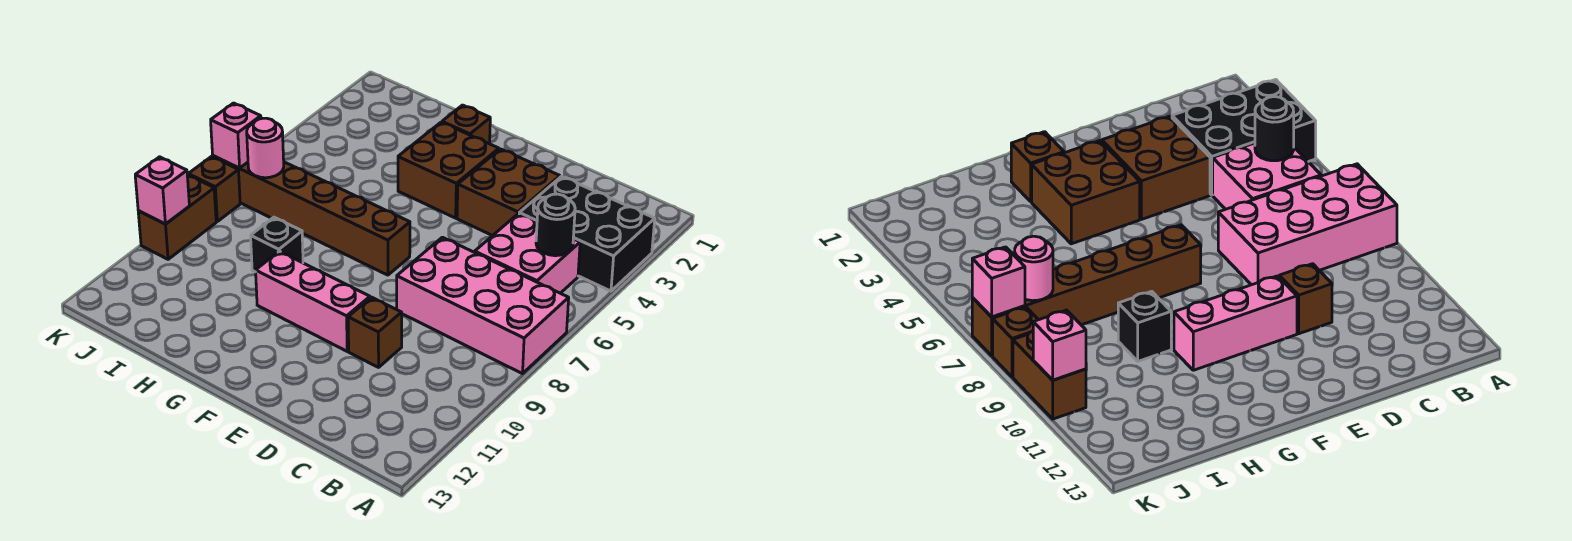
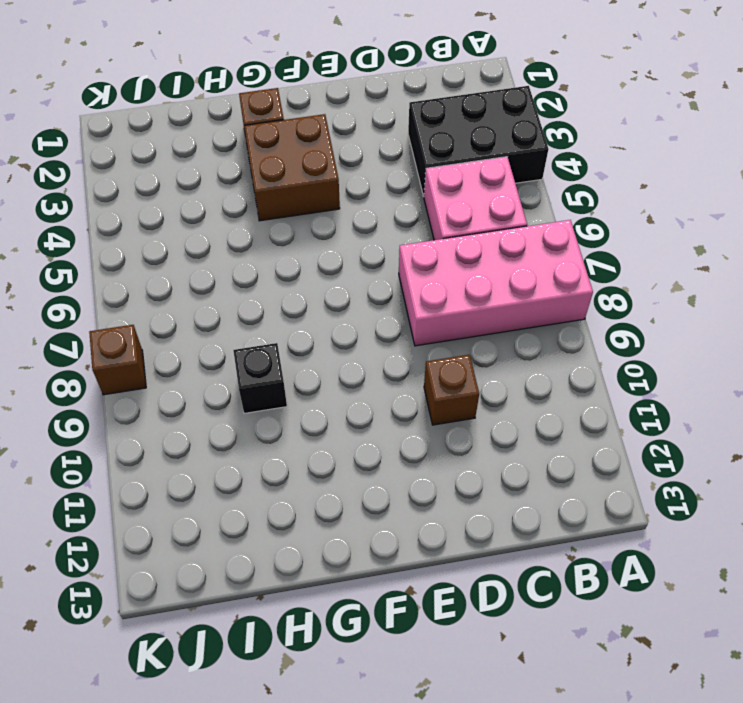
none -> brown 2x2 brick [457,149,560,236]
none -> pink 1x3 brick [256,251,370,351]
none -> brown 1x6 brick [213,156,410,275]

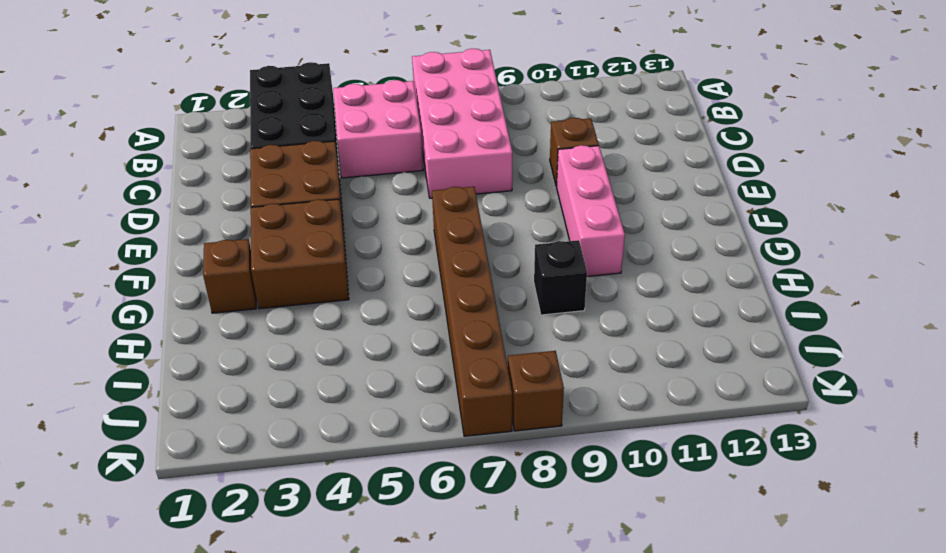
none -> brown 1x2 brick [138,175,216,259]
none -> black 1x1 round brick [536,194,575,256]
none -> pink 1x1 round brick [247,118,284,178]

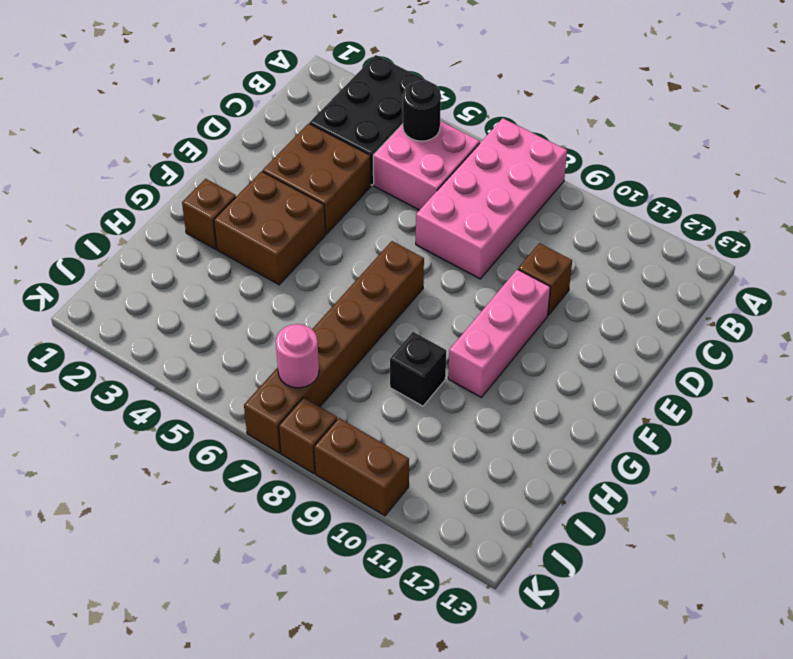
none -> pink 1x1 brick [211,103,261,168]
none -> pink 1x1 brick [135,157,189,224]

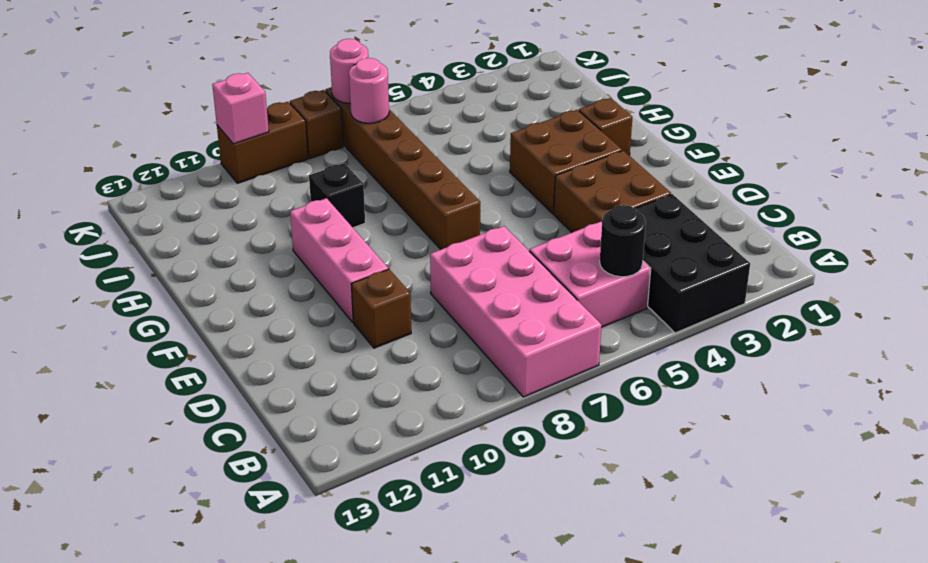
pink 1x1 round brick [330,39,368,103] -> pink 1x1 brick [211,103,261,168]

